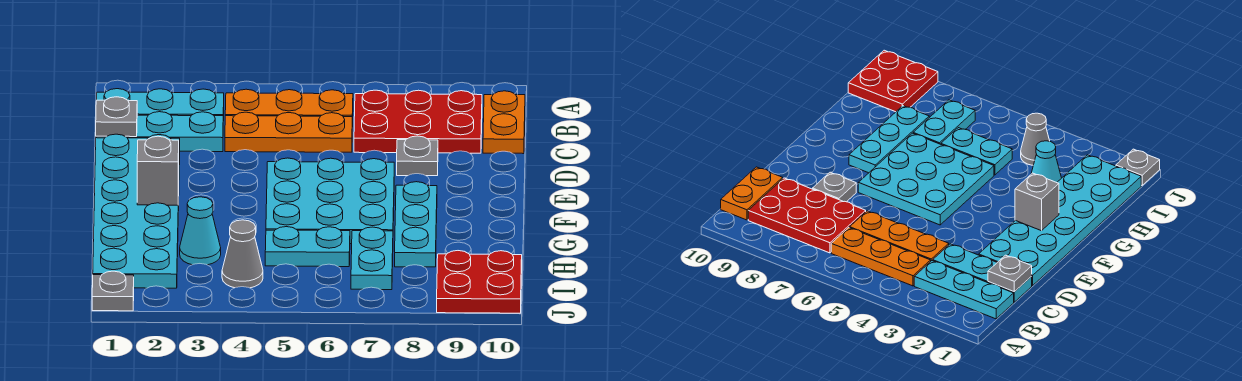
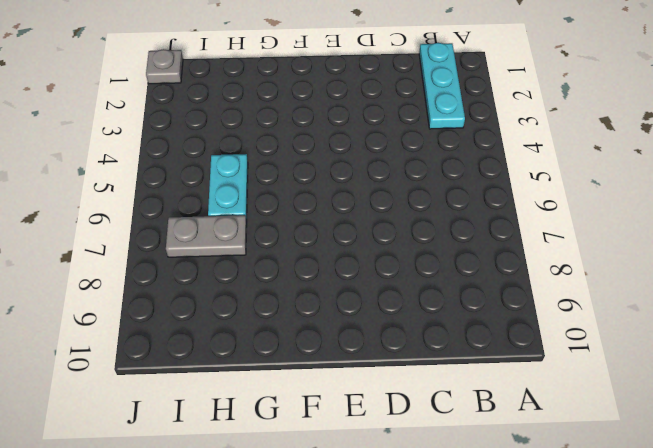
grey 1x2 plate [166,215,247,257] -> cyan 1x2 plate [351,227,393,290]
none -> orange 1x3 plate [225,89,353,127]
none -> red 2x3 plate [354,90,482,153]
none -> orange 1x2 plate [483,91,525,154]

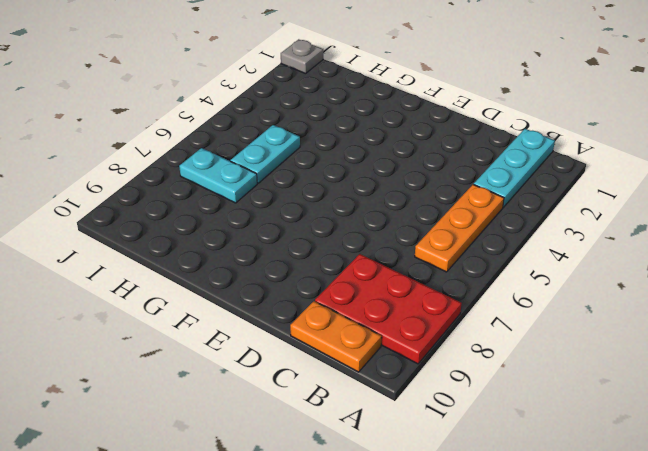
red 2x3 plate [315,254,462,364] -> red 2x3 plate turned to [354,90,482,153]
none -> cyan 1x3 plate [96,112,223,152]
none -> orange 1x3 plate [225,112,352,152]
none -> cyan 2x6 plate [93,134,180,288]

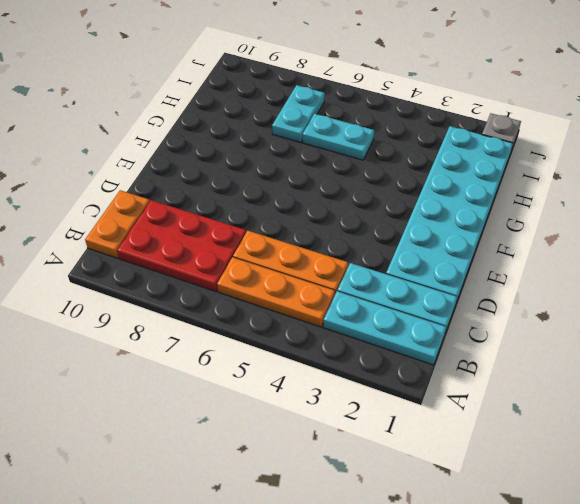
none -> grey 1x1 plate [397,136,438,176]
none -> cyan 3x3 plate [266,158,394,244]
none -> cyan 1x3 plate [395,182,437,267]

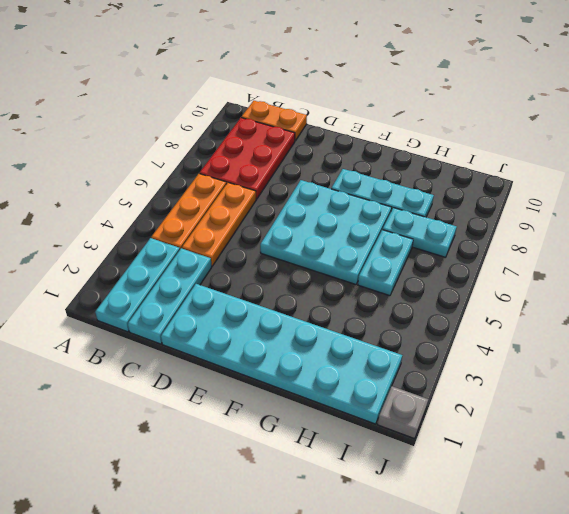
none -> grey 1x1 plate [397,136,438,176]
none -> cyan 1x1 cone [180,197,221,265]
none -> grey 1x1 cone [222,220,263,288]

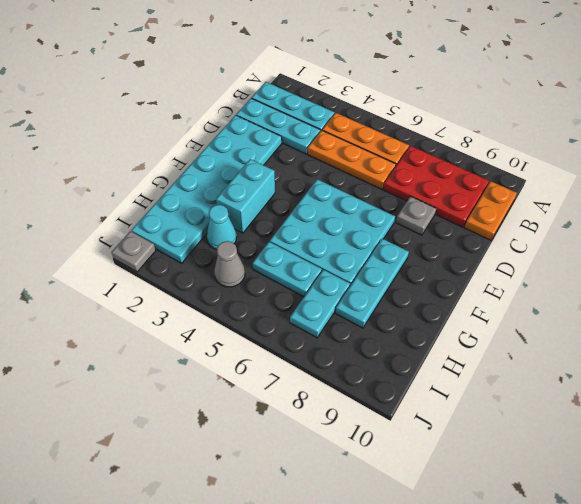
cyan 1x2 brick [216,159,275,233] -> none
none -> red 2x2 plate [437,251,522,313]
none -> grey 1x1 plate [96,97,137,137]
none -> grey 1x1 brick [137,136,179,205]

